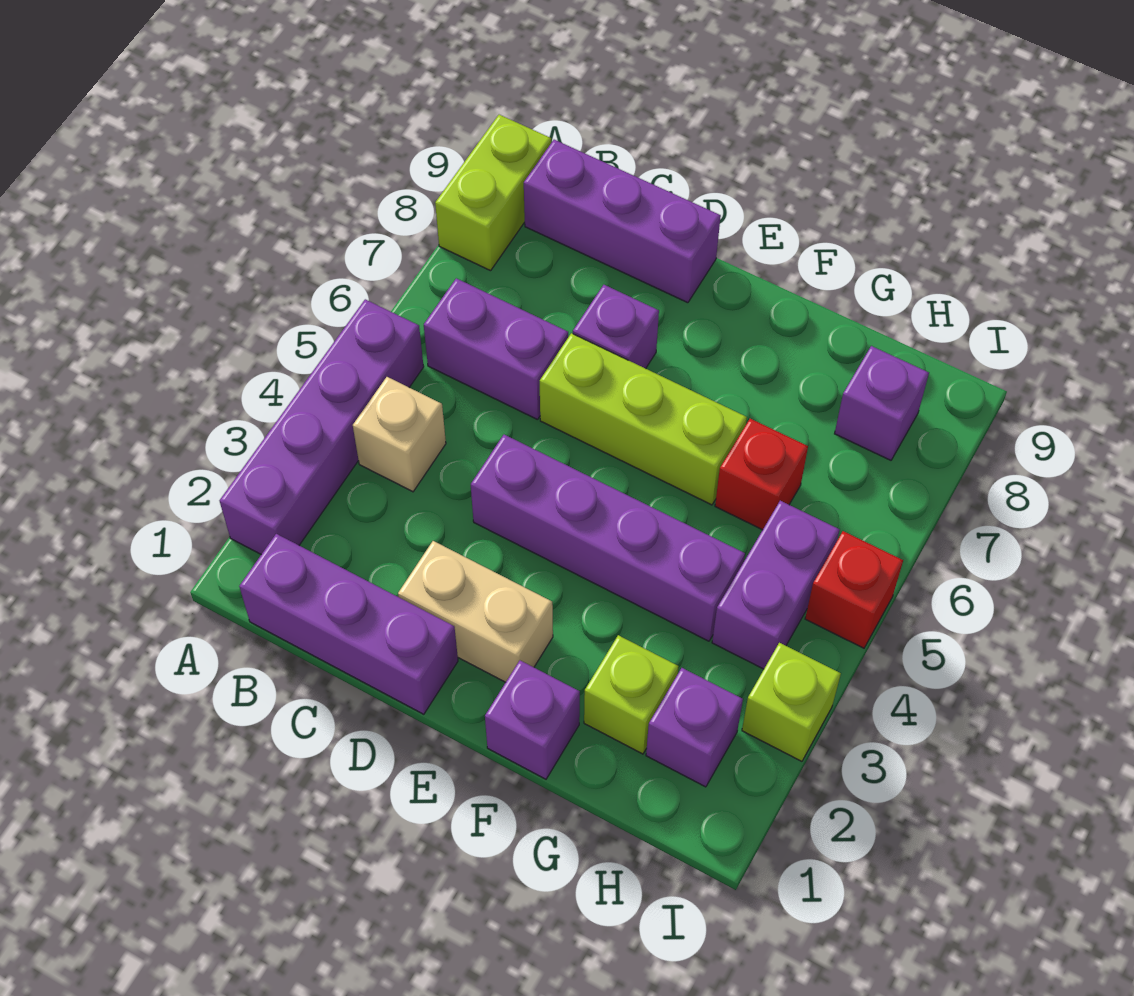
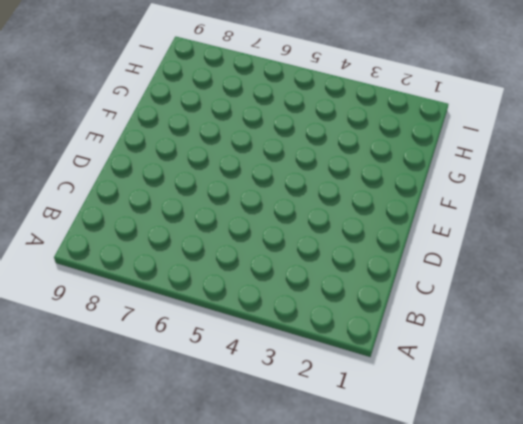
none -> purple 1x4 brick [220,299,424,554]
none -> lime 1x2 brick [435,115,551,271]
none -> purple 1x3 brick [239,534,458,714]

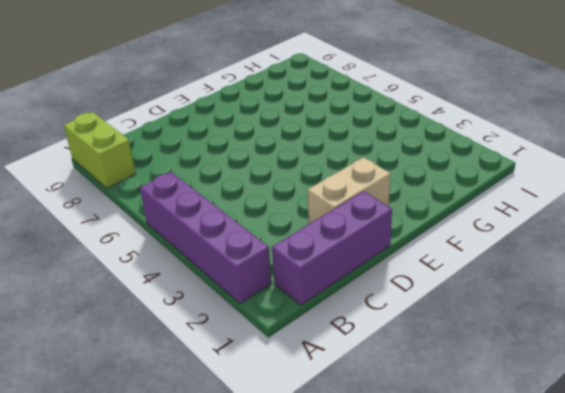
none -> tan 1x1 brick [353,377,446,492]
none -> purple 1x2 brick [424,278,568,420]
none -> purple 1x3 brick [524,140,721,303]

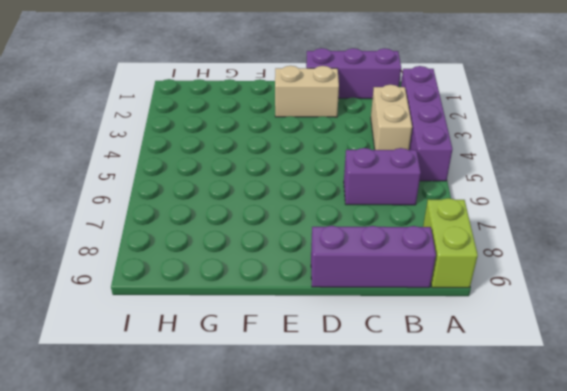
tan 1x2 brick [371,85,412,150] -> tan 1x1 brick [353,377,446,492]
none -> purple 1x4 brick [471,435,745,641]
none -> lime 1x3 brick [540,333,747,505]
none -> purple 1x1 brick [573,285,659,369]

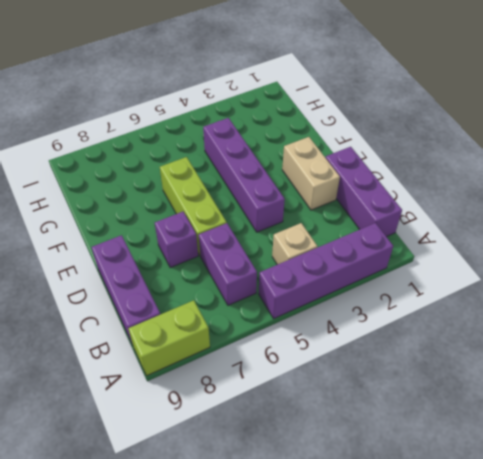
none -> purple 1x1 brick [485,661,580,779]
none -> lime 1x1 brick [584,635,678,754]
none -> red 1x1 brick [715,419,808,530]

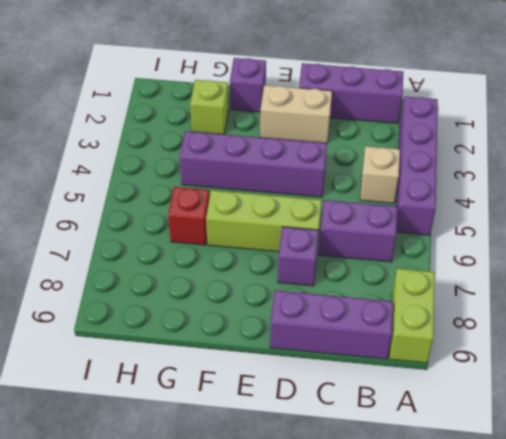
none -> purple 1x1 brick [646,668,743,787]
none -> purple 1x2 brick [712,501,840,669]
none -> purple 1x1 brick [835,346,929,460]

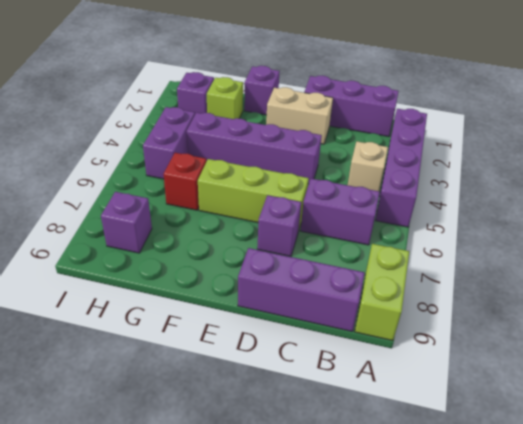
none -> lime 1x1 brick [742,643,841,761]
none -> red 1x1 brick [805,531,903,648]

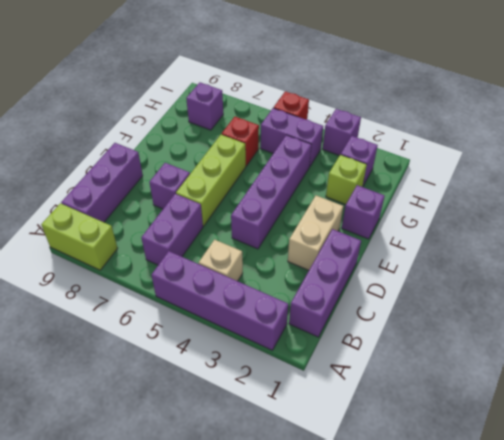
purple 1x1 brick [323,109,361,156] -> lime 1x1 brick [742,643,841,761]

